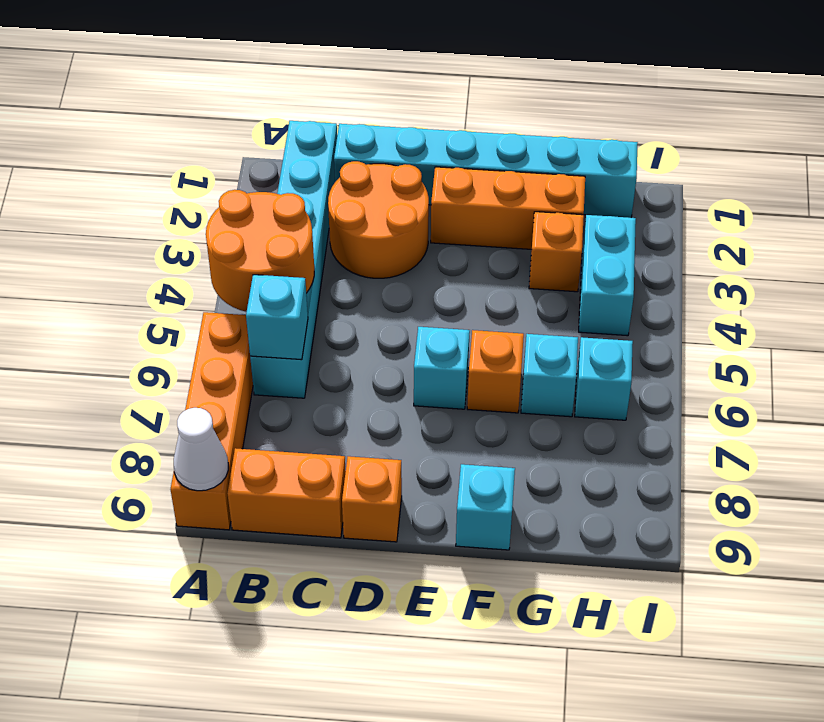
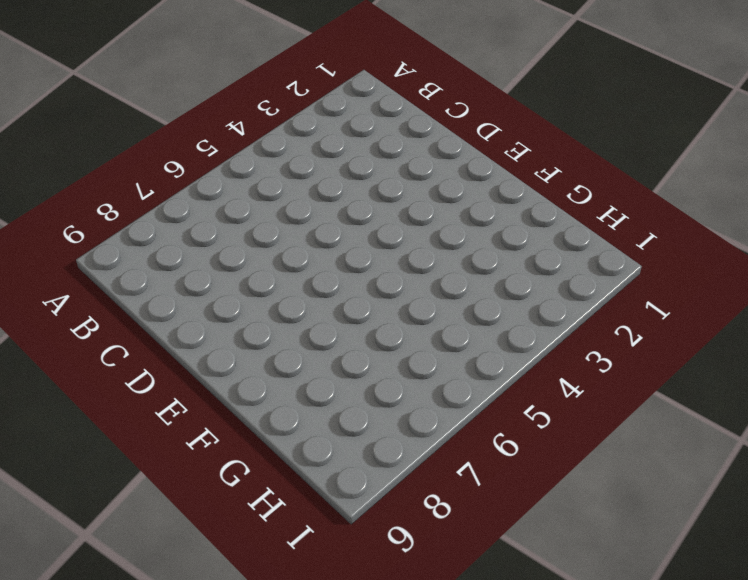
none -> orange 1x4 brick [171,312,253,530]
none -> cyan 1x6 brick [250,121,337,398]
none -> orange 1x2 brick [227,448,346,538]

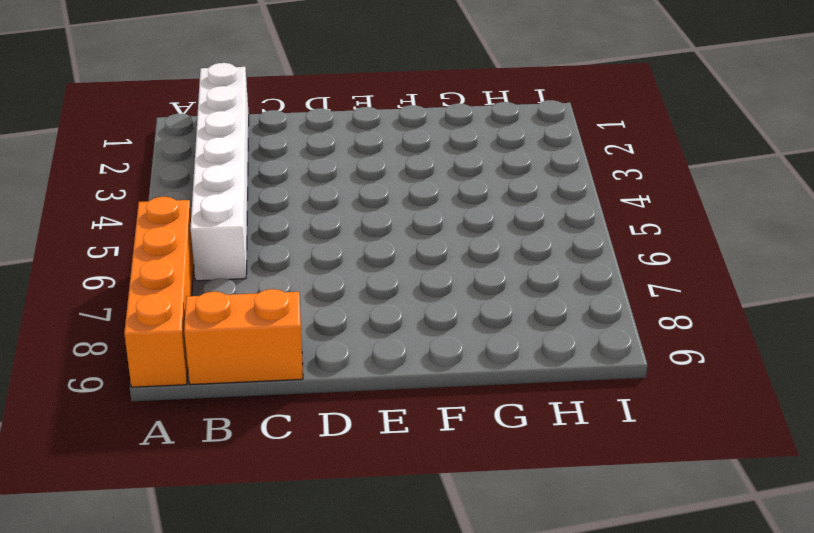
white 1x6 brick [191,63,249,281] -> cyan 1x6 brick [250,121,337,398]
none -> cyan 1x6 brick [334,124,638,218]
none -> orange 2x2 round brick [328,161,429,278]
none -> orange 1x1 brick [342,456,402,542]

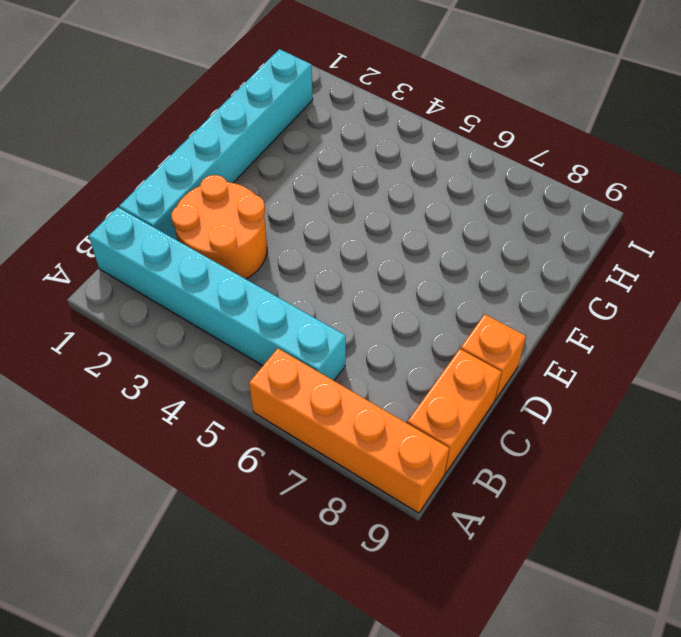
none -> orange 1x3 brick [431,167,585,249]
none -> cyan 1x1 brick [414,327,470,409]
none -> orange 1x1 brick [467,330,524,413]

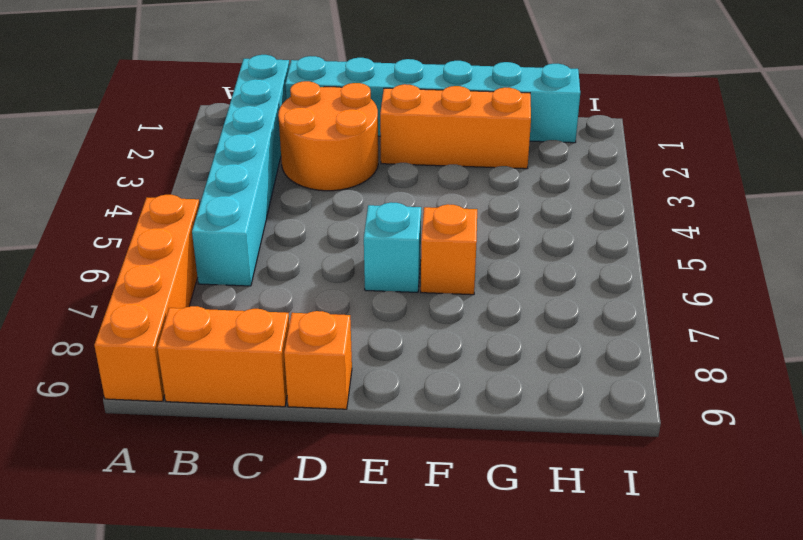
none -> cyan 1x1 brick [456,464,515,550]
none -> orange 1x1 brick [529,212,584,292]
none -> cyan 1x1 brick [521,334,578,417]

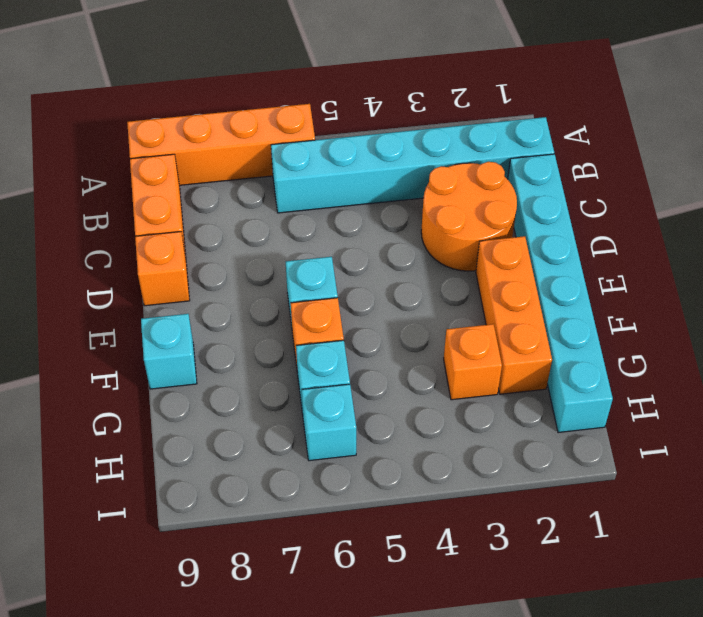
none -> cyan 1x2 brick [579,215,636,336]
none -> orange 2x2 round brick [206,190,314,312]
none -> white 1x1 cone [174,408,228,491]

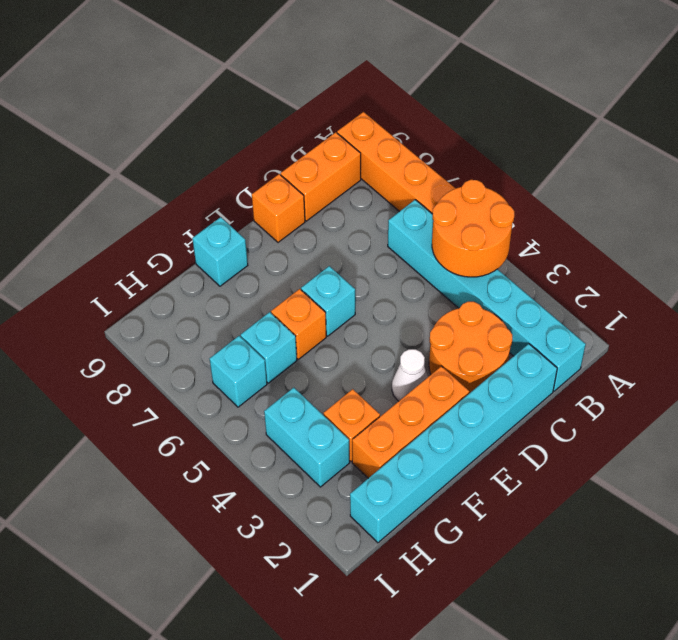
white 1x1 cone [392,349,428,401] -> white 1x1 cone moved to [174,408,228,491]
none -> cyan 1x1 brick [246,275,308,360]

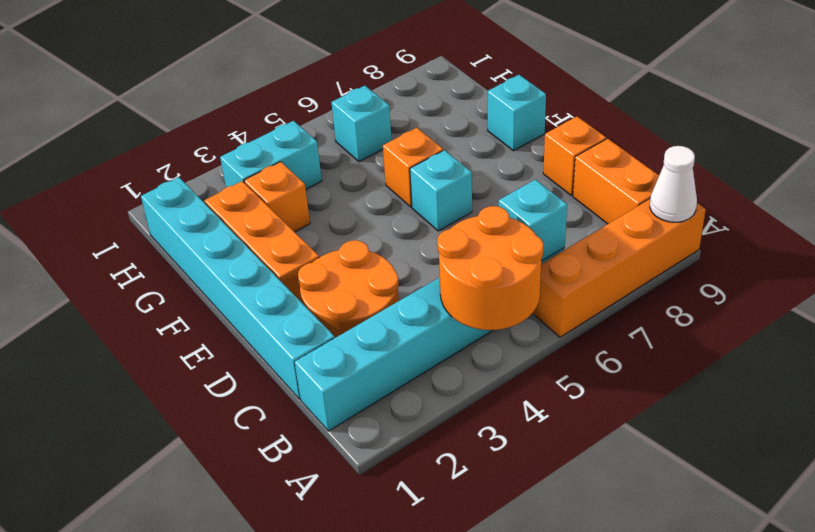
none -> cyan 1x1 brick [521,334,578,417]

